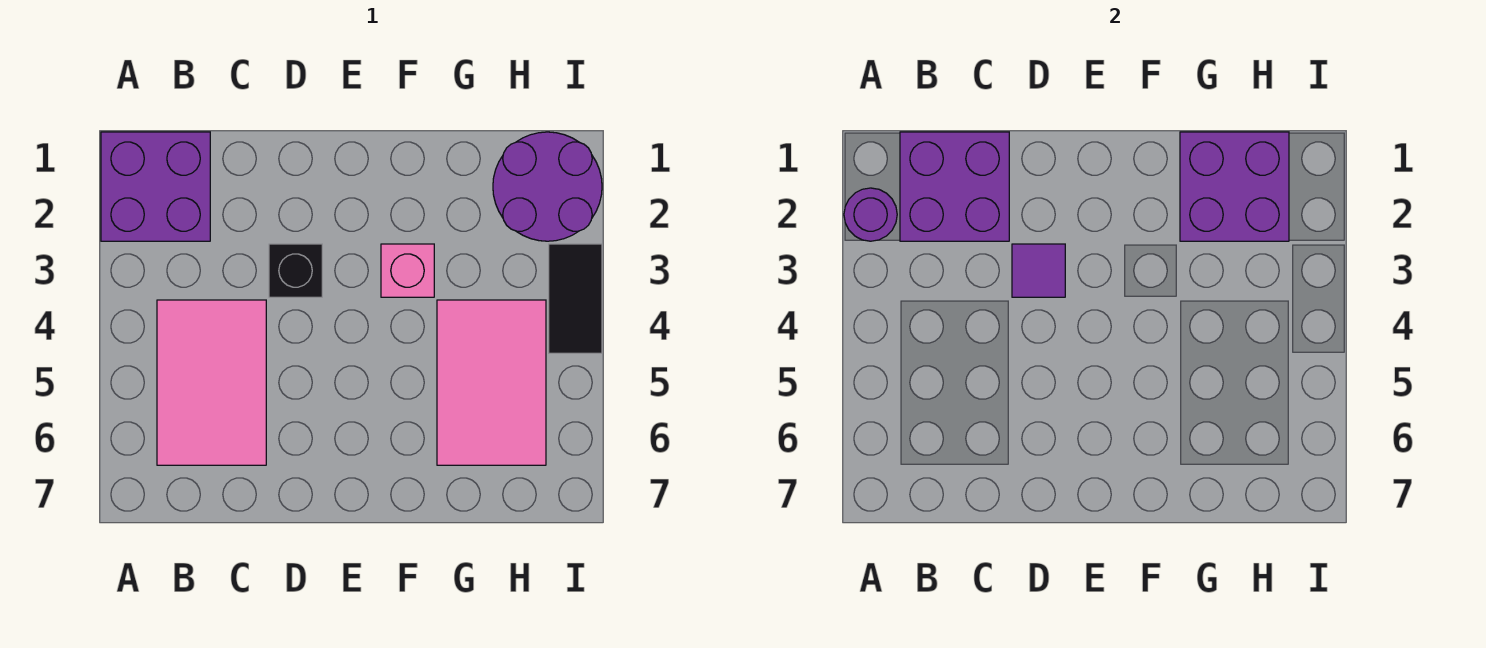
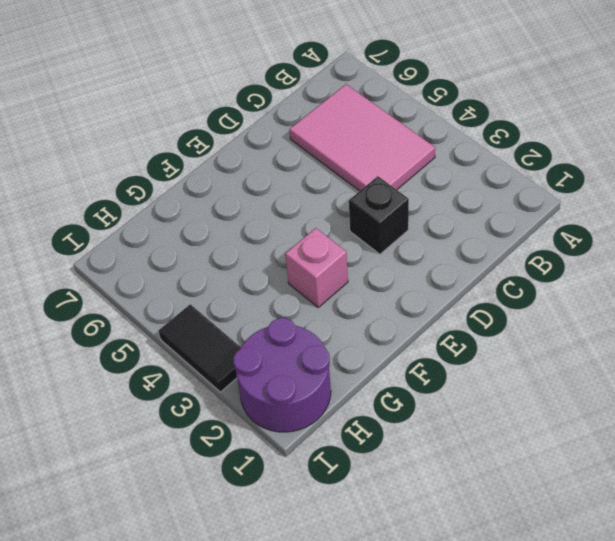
none -> purple 2x2 brick [101,132,210,241]
none -> pink 2x3 tile [437,300,546,465]

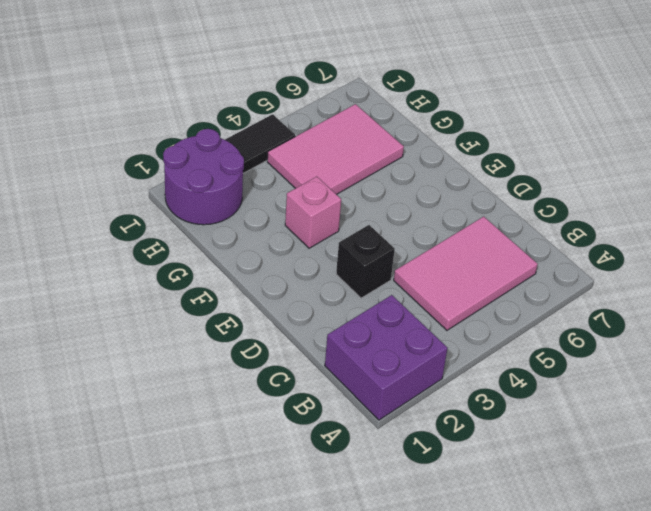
none -> purple 1x1 round brick [844,188,897,241]
none -> purple 2x2 brick [900,132,1009,241]

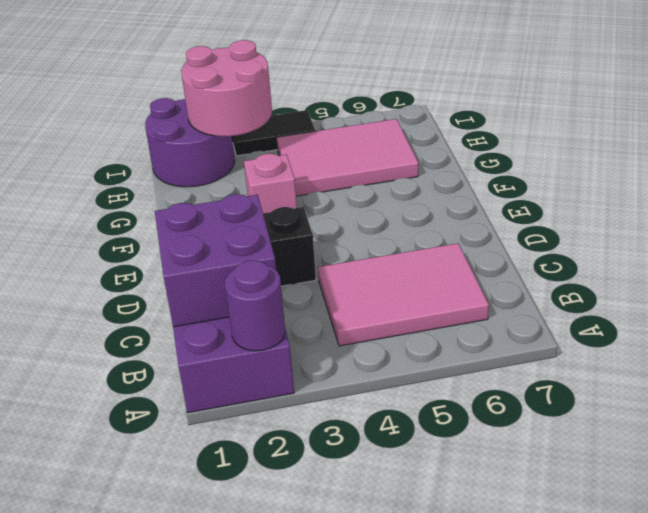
pink 2x2 round brick [181,40,272,136] -> purple 2x2 brick [1180,132,1289,241]
none -> purple 1x1 tile [1012,244,1065,297]

